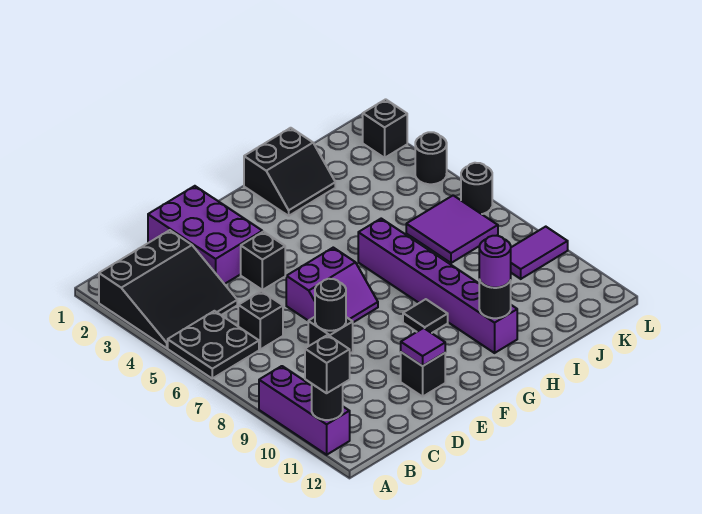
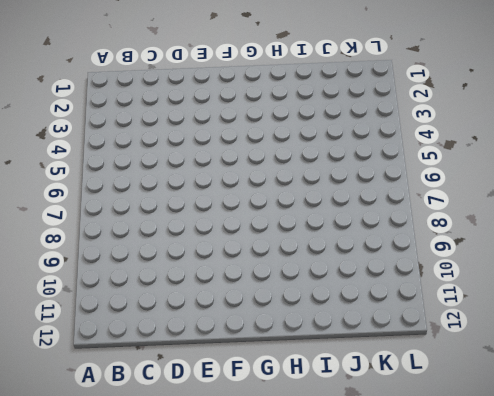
none -> black 3x3 slope [99,230,237,348]
none -> black 2x2 plate [168,311,259,378]
none -> purple 1x3 brick [259,366,350,455]

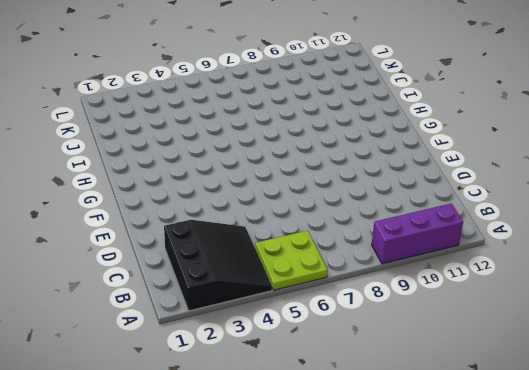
lime 2x2 plate [255,231,328,290] -> black 2x2 plate [168,311,259,378]
none -> black 1x1 brick [238,291,283,349]
none -> purple 2x3 brick [148,186,262,284]
none -> black 1x1 brick [308,317,353,353]

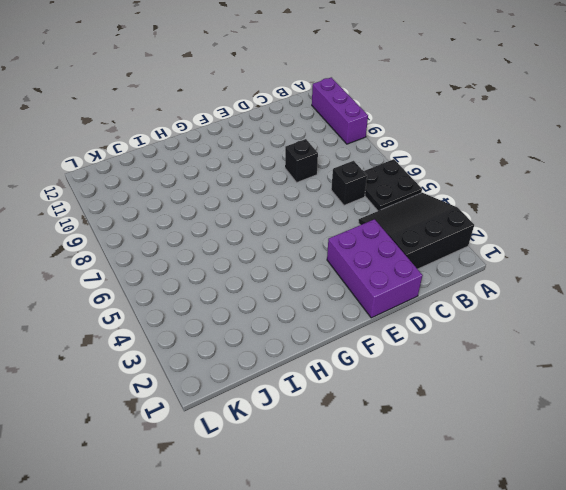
none -> black 1x1 brick [241,232,285,290]
none -> purple 2x2 slope [286,248,378,322]
none -> black 1x1 brick [401,352,445,397]

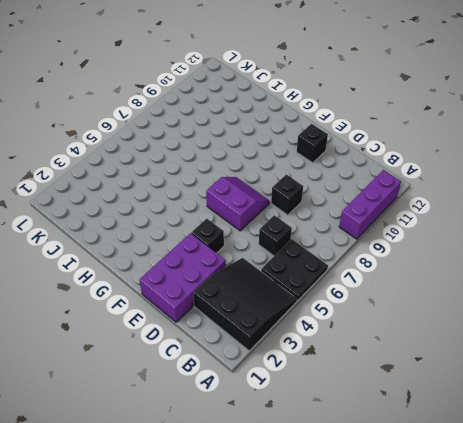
none -> black 1x1 tile [403,299,448,333]
none -> black 2x2 slope [244,128,335,216]
none -> purple 1x6 brick [358,219,517,353]

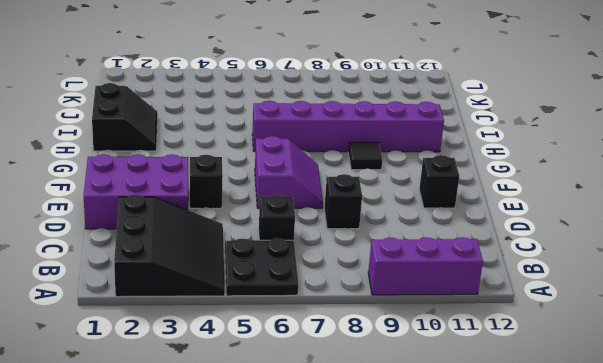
none -> purple 2x2 tile [406,195,498,263]
none -> purple 1x2 tile [511,227,568,279]
none -> black 1x1 brick [363,99,407,158]

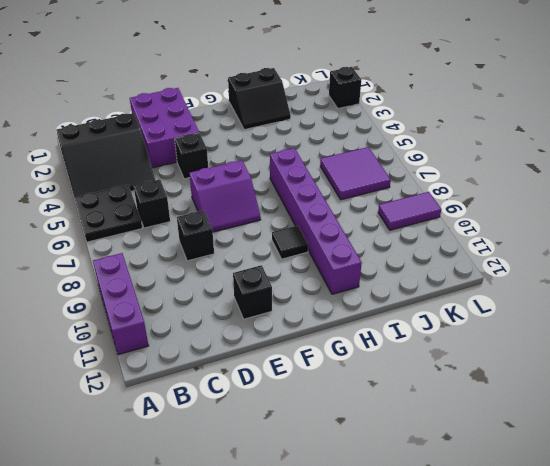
none -> black 1x1 round brick [415,132,447,184]
none -> black 1x1 round brick [461,163,492,214]
none -> black 1x1 round brick [312,384,343,420]

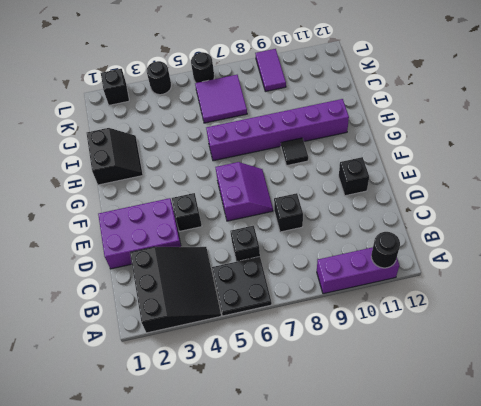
none -> black 1x1 round brick [315,279,346,331]
none -> purple 1x1 tile [401,328,445,366]
none -> black 1x1 round brick [479,280,511,318]

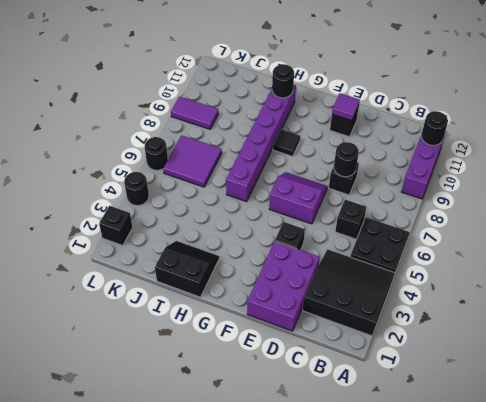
none -> black 1x1 brick [305,335,350,393]
none -> purple 1x1 round brick [479,236,511,288]

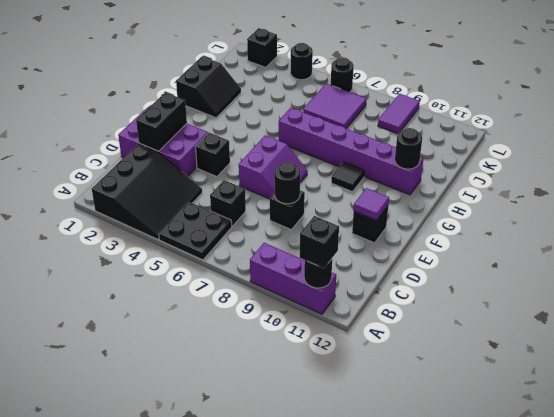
black 1x2 brick [136,92,187,151] -> none
none -> purple 1x1 round brick [479,236,511,288]

